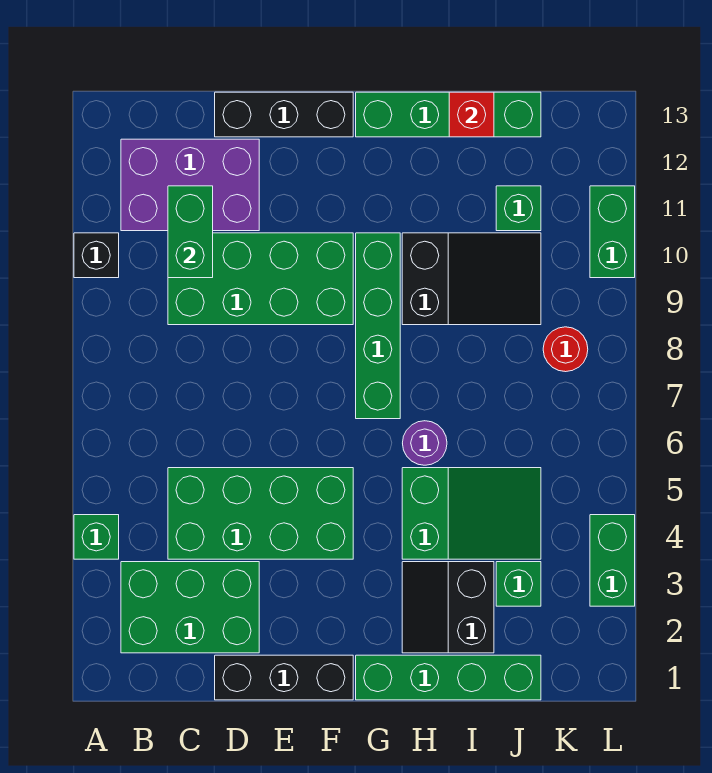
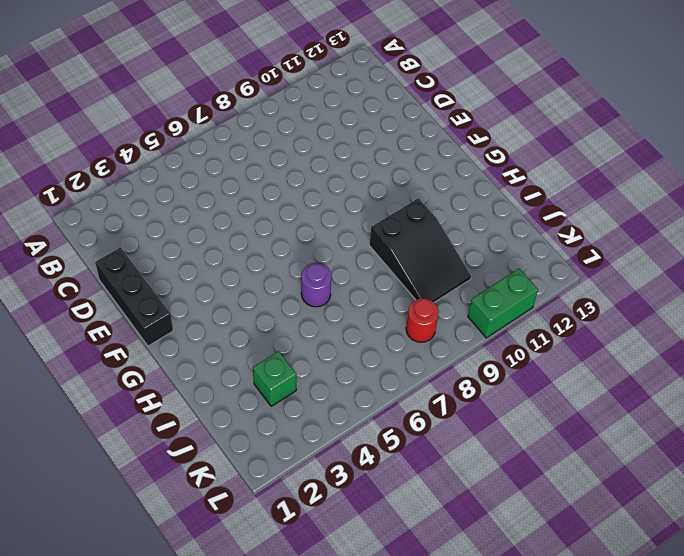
none -> green 1x1 brick [74,515,119,559]
none -> black 1x1 brick [74,233,119,278]
none -> green 2x3 brick [121,562,259,653]

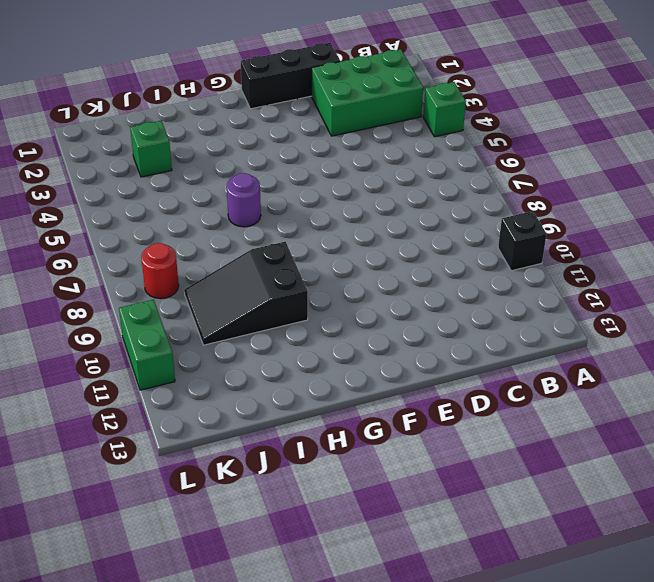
none -> purple 2x3 brick [121,139,259,231]
none -> green 2x4 brick [168,468,353,559]
none -> green 2x4 brick [168,233,353,325]

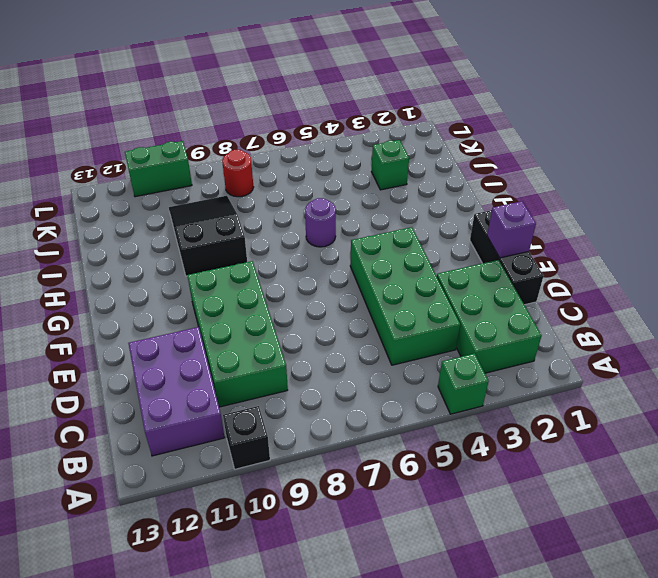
purple 1x1 brick [487,201,536,258] -> none
none -> black 1x3 brick [215,92,353,137]
none -> green 1x4 brick [356,655,541,700]
none -> green 1x4 brick [356,233,400,419]

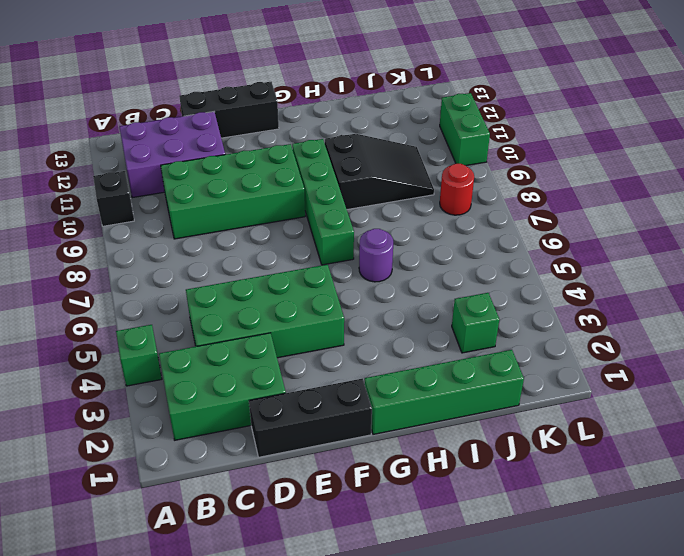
none -> green 1x4 brick [356,92,541,137]
none -> black 2x2 slope [402,562,494,653]
none -> green 2x3 slope [402,468,541,559]

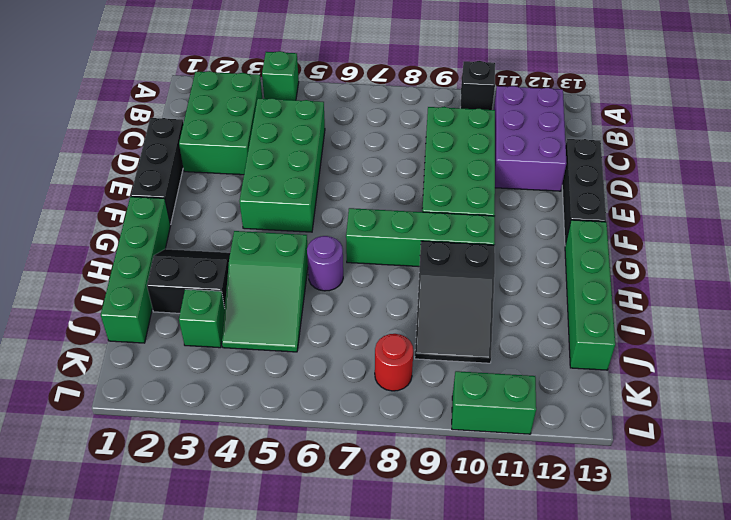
none -> green 1x1 brick [496,186,541,231]
none -> green 1x2 brick [590,515,635,606]
none -> green 1x2 brick [168,186,213,278]

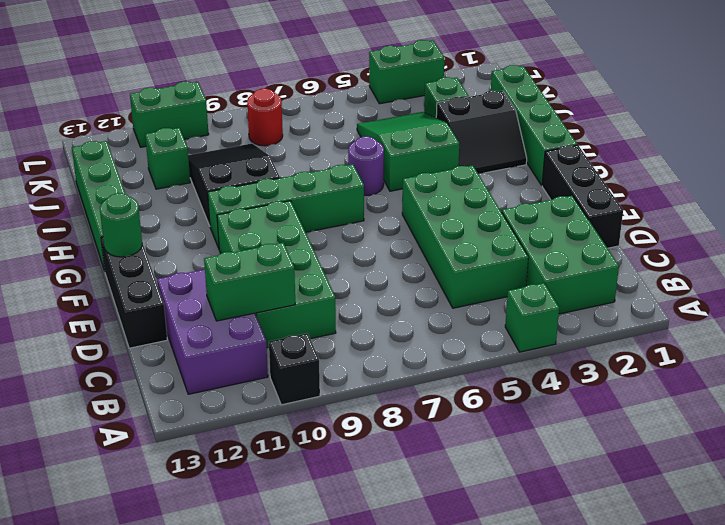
green 1x1 round brick [100,193,142,257] -> none
none -> red 1x1 brick [449,92,494,137]

